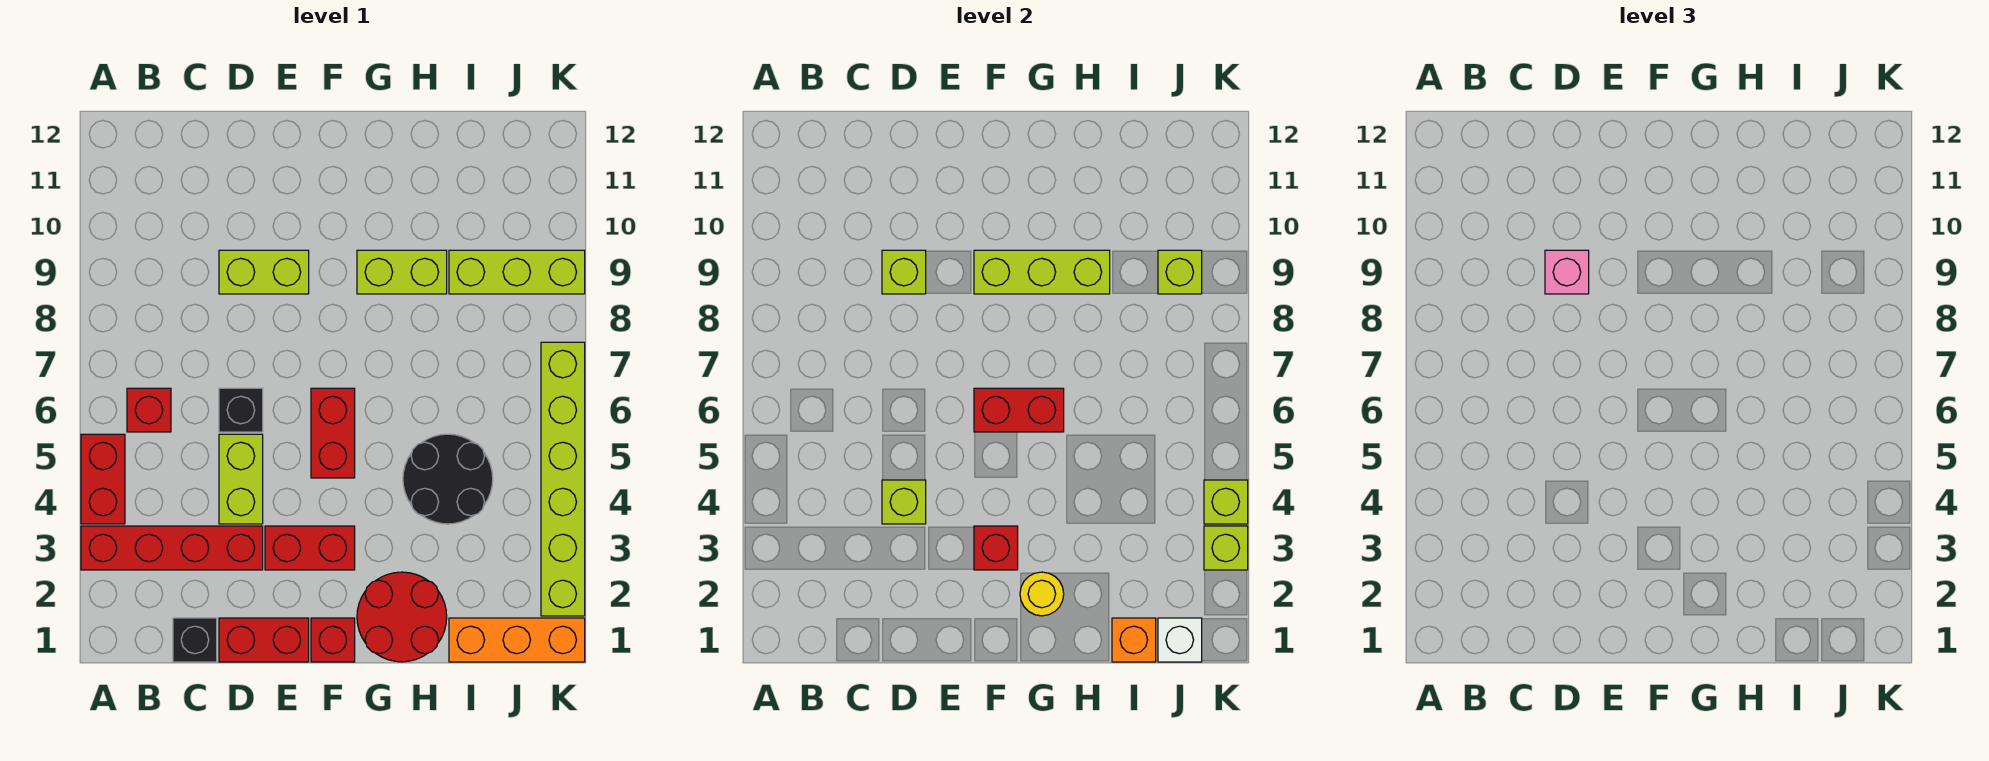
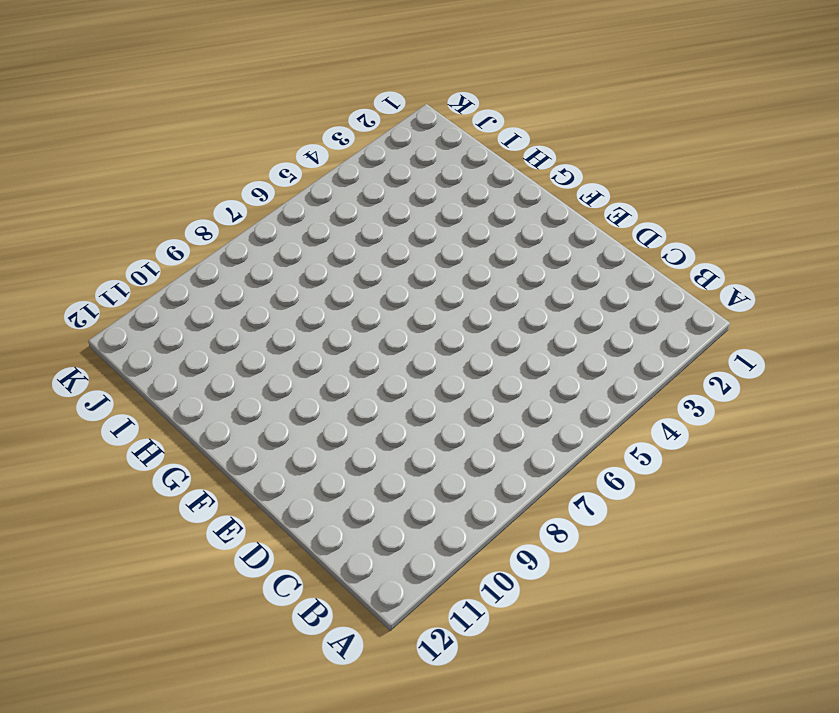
none -> red 1x4 brick [81,526,263,570]
none -> red 1x2 brick [81,434,125,524]
none -> red 1x1 brick [127,388,171,432]

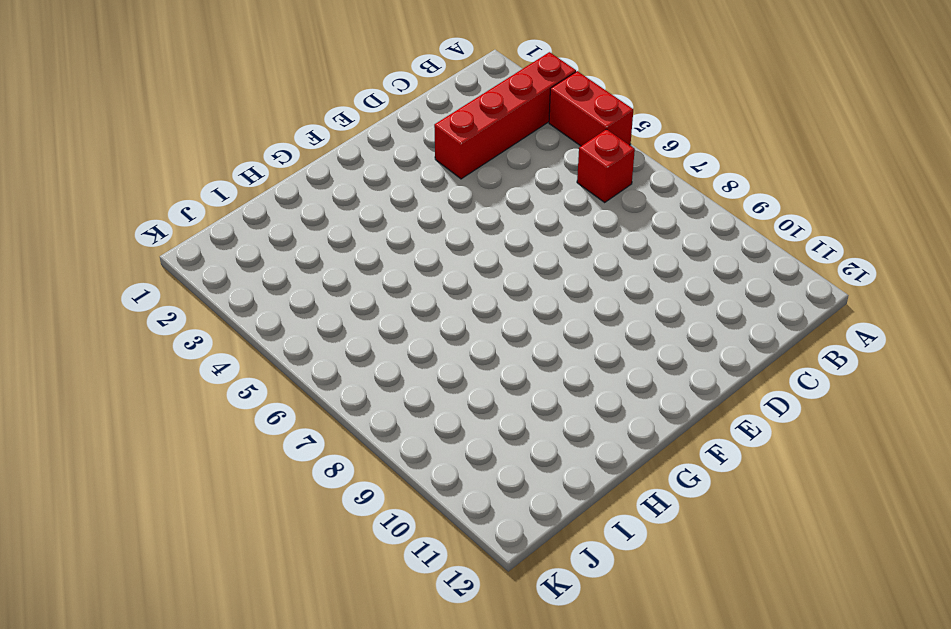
none -> black 1x1 brick [173,618,217,662]
none -> red 1x2 brick [219,618,309,662]
none -> lime 1x2 brick [219,434,263,524]

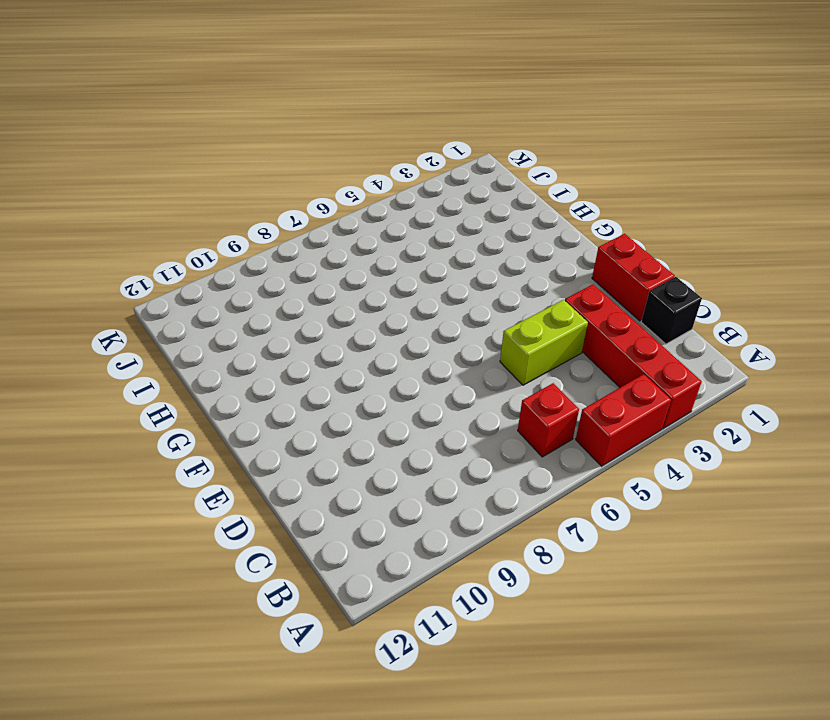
none -> black 1x1 brick [219,388,263,432]
none -> lime 1x2 brick [219,250,309,294]
none -> red 1x2 brick [265,526,355,570]

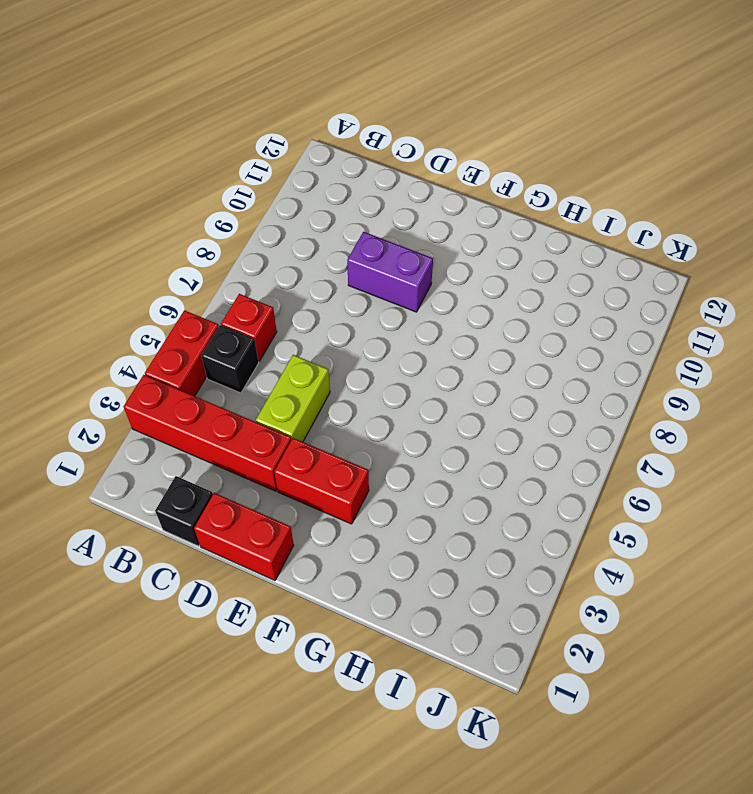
black 1x1 brick [201,325,259,393] -> black 1x1 brick moved to [219,388,263,432]
purple 1x2 brick [347,232,433,312] -> lime 1x2 brick [219,250,309,294]
none -> red 1x1 brick [311,618,355,662]
none -> red 1x2 brick [311,388,355,478]
none -> red 2x2 round brick [357,572,447,662]

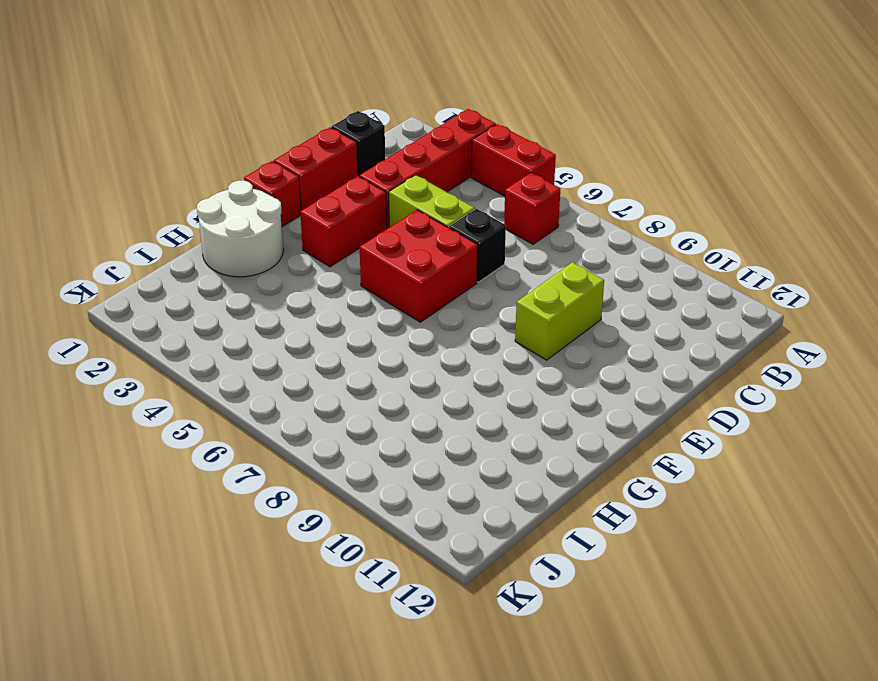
red 2x2 brick [359,210,478,322] -> red 1x2 brick [311,388,355,478]
white 2x2 round brick [197,180,283,277] -> red 2x2 round brick [357,572,447,662]
none -> lime 1x2 brick [357,250,447,294]
none -> black 2x2 round brick [403,434,493,524]
none -> orange 1x3 brick [449,618,585,662]

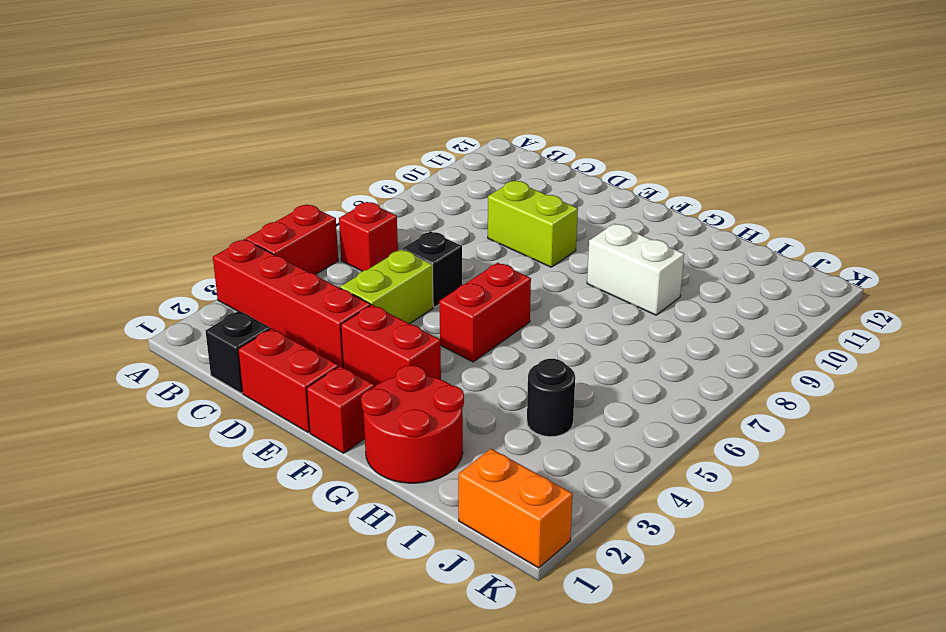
white 1x2 brick [587,224,684,315] -> lime 1x2 brick [357,250,447,294]
black 1x1 round brick [527,359,575,437] -> black 2x2 round brick [403,434,493,524]
orange 1x2 brick [458,449,573,568] -> orange 1x3 brick [449,618,585,662]
none -> lime 1x3 brick [449,250,585,294]
none -> lime 1x6 brick [541,342,585,616]
none -> lime 1x1 brick [882,480,926,524]

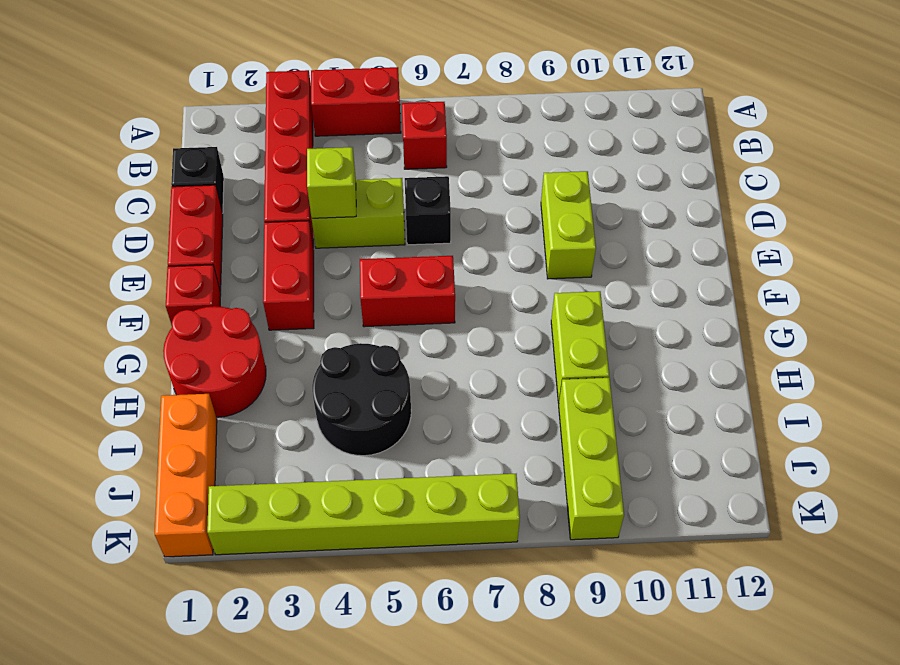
none -> lime 1x1 brick [882,250,926,294]
none -> red 1x1 brick [974,526,1018,570]
none -> red 1x2 brick [974,388,1064,432]

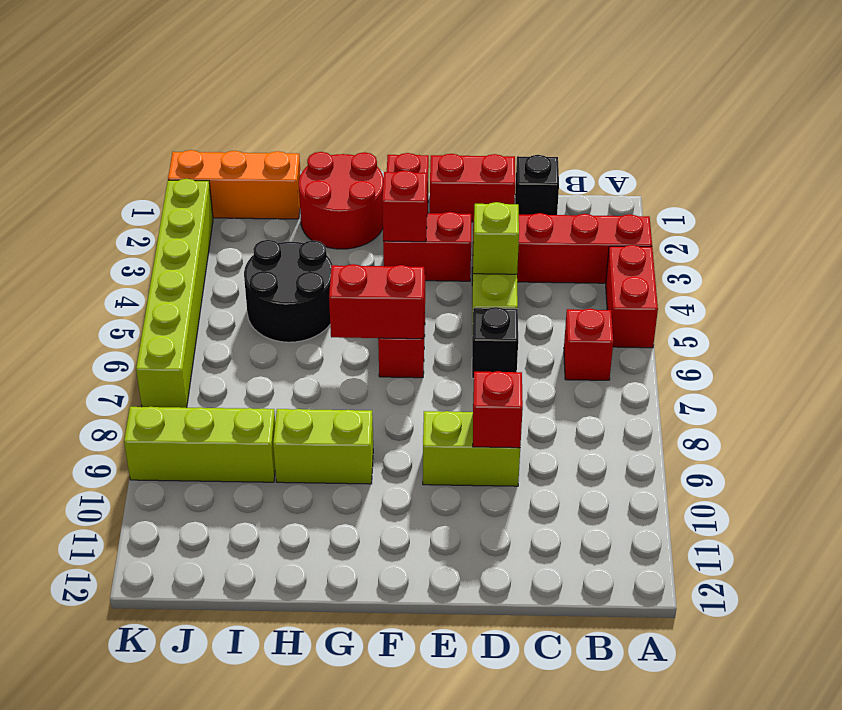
red 1x1 brick [473,371,523,448] -> lime 1x1 brick [882,250,926,294]
none -> lime 1x3 brick [974,250,1110,294]
none -> yellow 1x1 round brick [1020,572,1064,616]
none -> orange 1x1 brick [1112,618,1156,662]

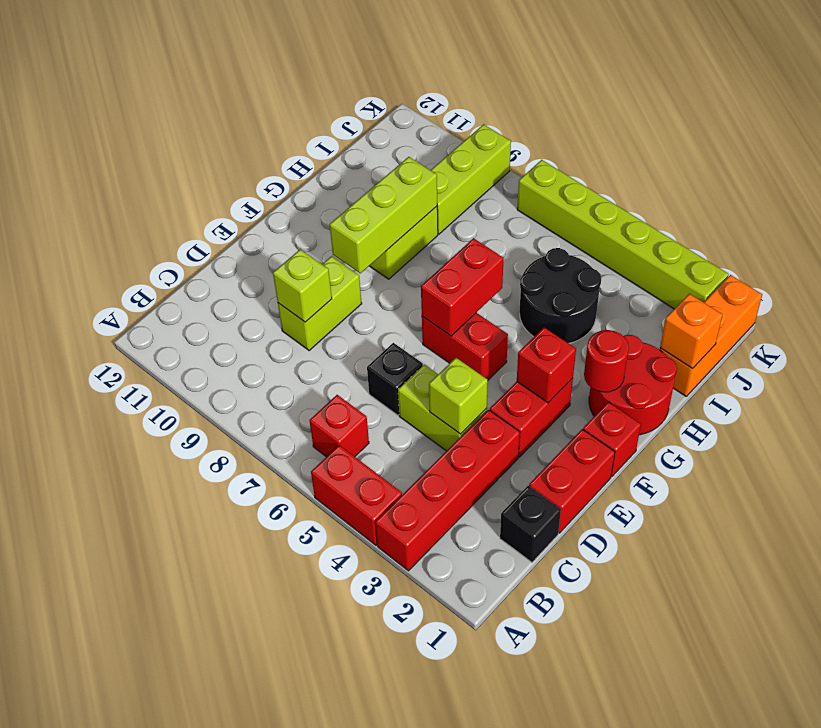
red 1x1 round brick [584,330,629,392] -> yellow 1x1 round brick [1020,572,1064,616]
none -> white 1x1 brick [1158,618,1202,662]
none -> lime 1x1 brick [1158,250,1202,294]
none -> lime 1x1 brick [1204,526,1248,570]

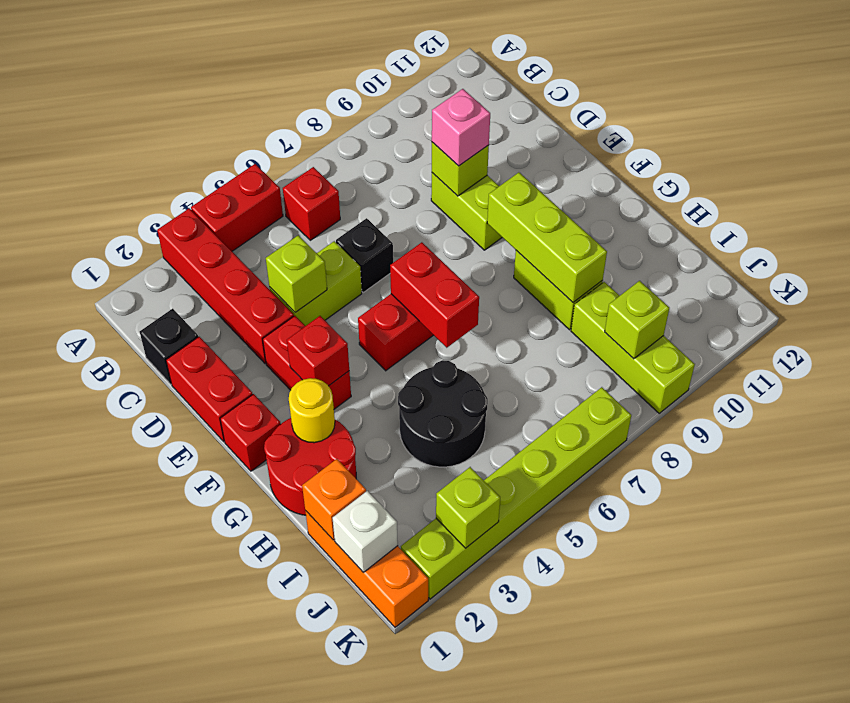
none -> lime 1x1 brick [1204,480,1248,524]

